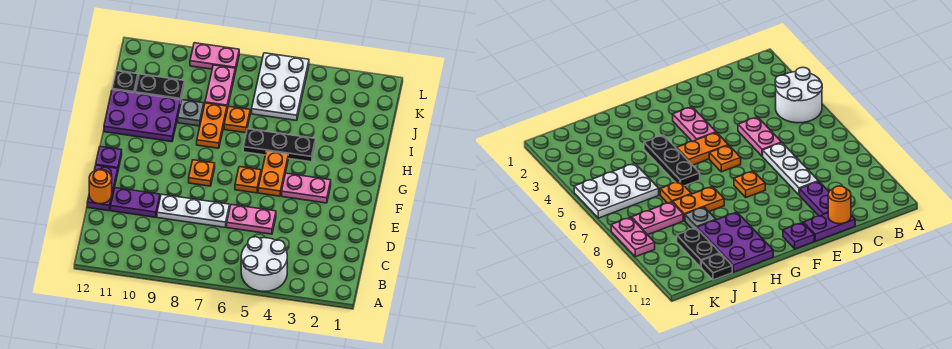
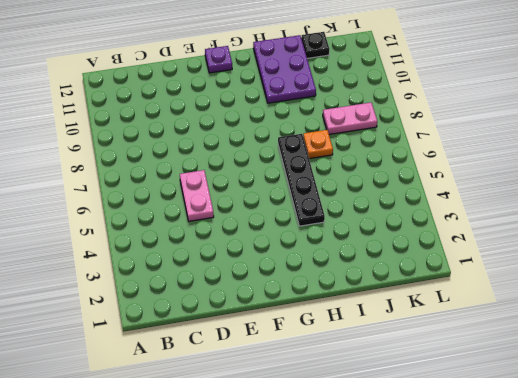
black 1x4 plate [278,134,325,226] -> black 1x3 plate [243,129,316,162]
none -> white 2x2 round brick [241,237,287,291]
none -> white 1x3 plate [157,194,230,227]
none -> purple 1x2 plate [111,188,160,217]

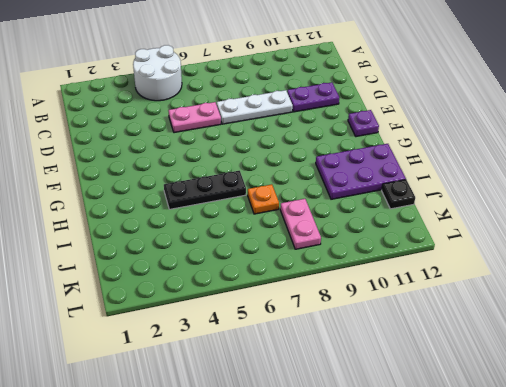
none -> purple 1x2 plate [87,165,118,211]
none -> pink 1x2 plate [282,173,331,203]
none -> orange 1x2 plate [258,151,288,196]

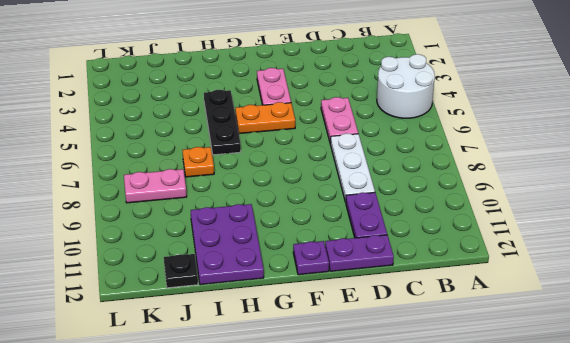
none -> orange 1x1 plate [235,167,261,193]
none -> orange 1x1 plate [189,160,215,186]
none -> orange 1x2 plate [197,103,227,148]

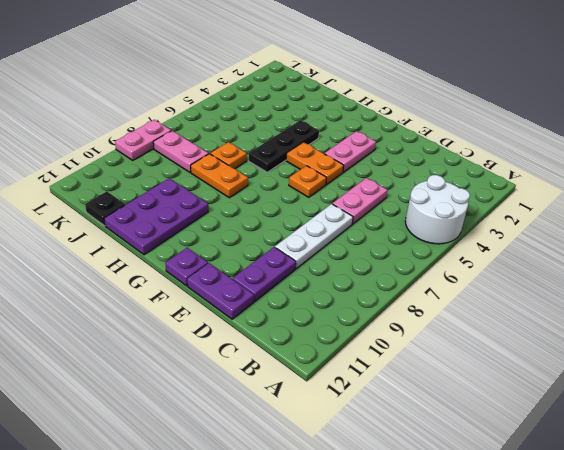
none -> orange 1x1 plate [189,160,215,186]
none -> grey 1x1 plate [178,100,204,126]
none -> white 2x3 plate [252,53,309,121]

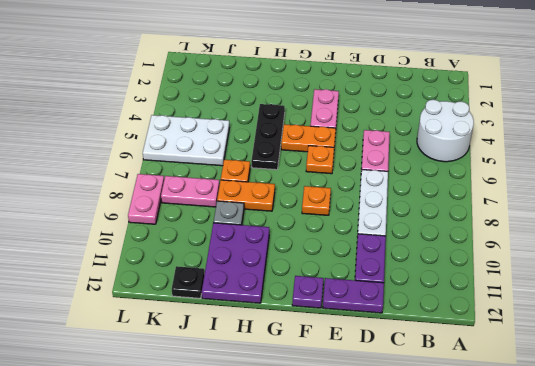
none -> black 1x2 plate [135,74,185,100]
none -> orange 1x1 round brick [89,169,112,204]

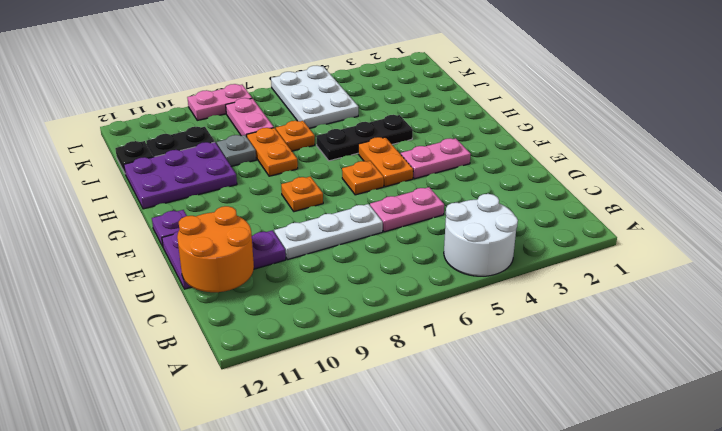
orange 2x2 round brick [177,206,254,292] -> orange 1x1 round brick [89,169,112,204]

